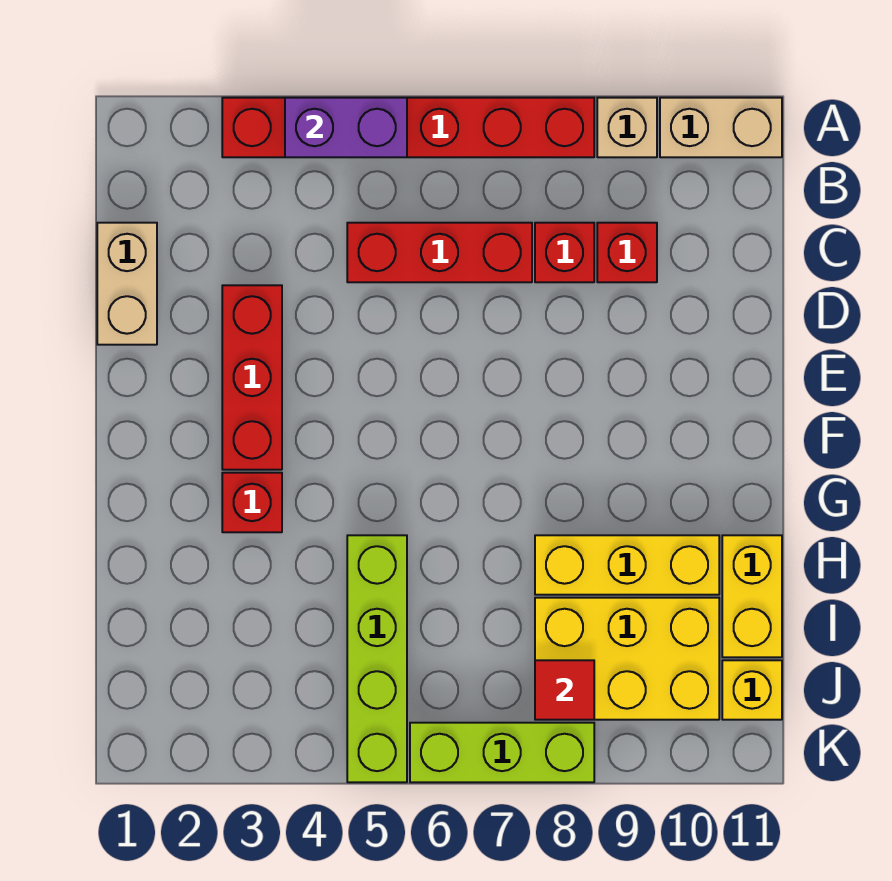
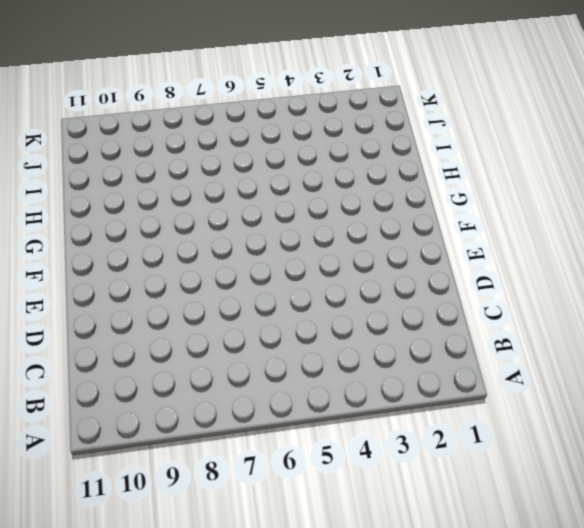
none -> red 1x6 brick [222,98,594,157]
none -> tan 1x1 brick [597,98,657,157]
none -> tan 1x2 brick [660,98,782,157]

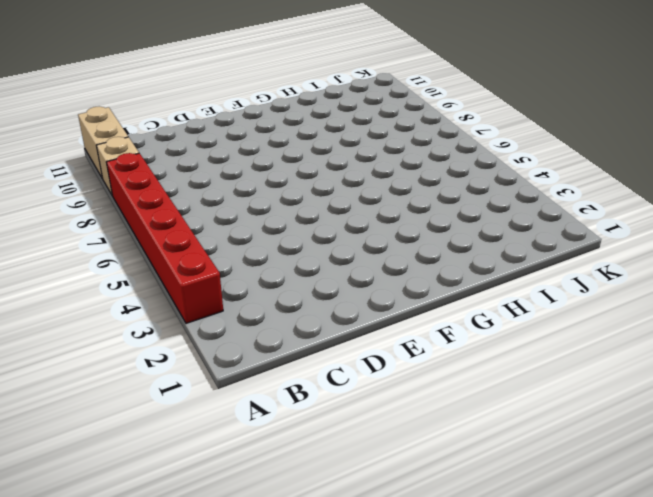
none -> tan 1x2 brick [97,223,157,345]
none -> red 1x3 brick [347,223,532,282]
none -> red 1x1 brick [535,223,594,282]

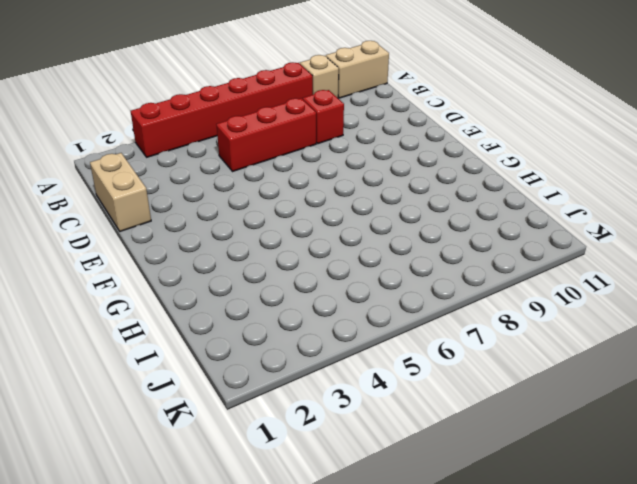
none -> red 1x1 brick [597,223,657,282]
none -> red 1x3 brick [222,285,282,470]
none -> red 1x1 brick [222,473,282,532]

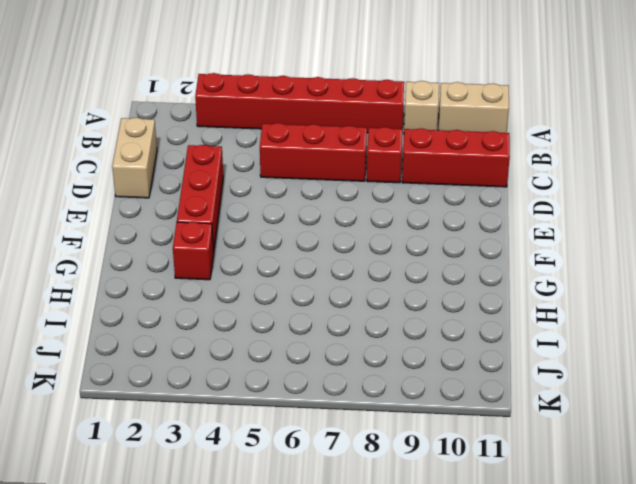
red 1x3 brick [402,128,510,187] -> red 1x1 brick [597,223,657,282]
none -> lime 1x4 brick [347,535,407,782]
none -> yellow 1x3 brick [535,535,719,595]
none -> yellow 1x2 brick [722,535,782,657]

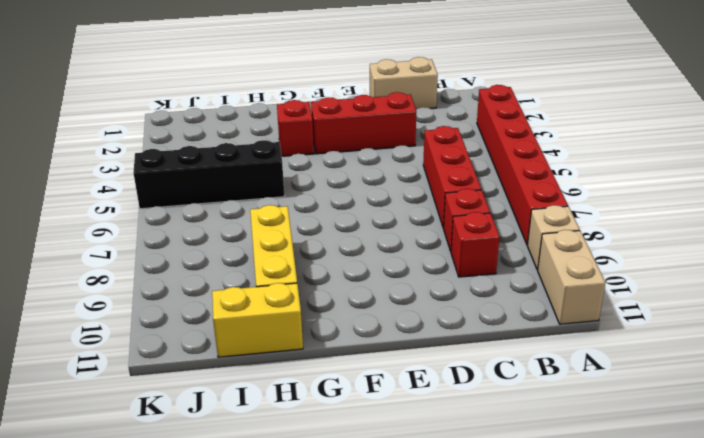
black 1x4 brick [133,140,284,209] -> lime 1x4 brick [347,535,407,782]
none -> yellow 2x3 brick [535,598,719,720]
none -> yellow 1x1 brick [722,660,782,720]
none -> lime 1x3 brick [410,723,594,782]

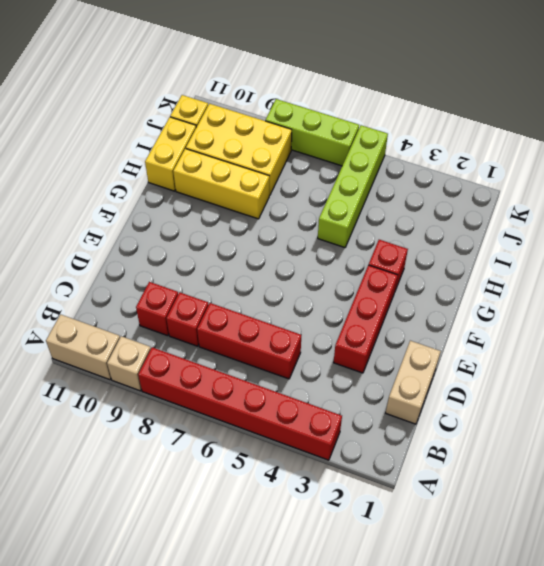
none -> purple 1x2 brick [285,98,407,157]
none -> red 1x1 tile [535,660,594,720]

